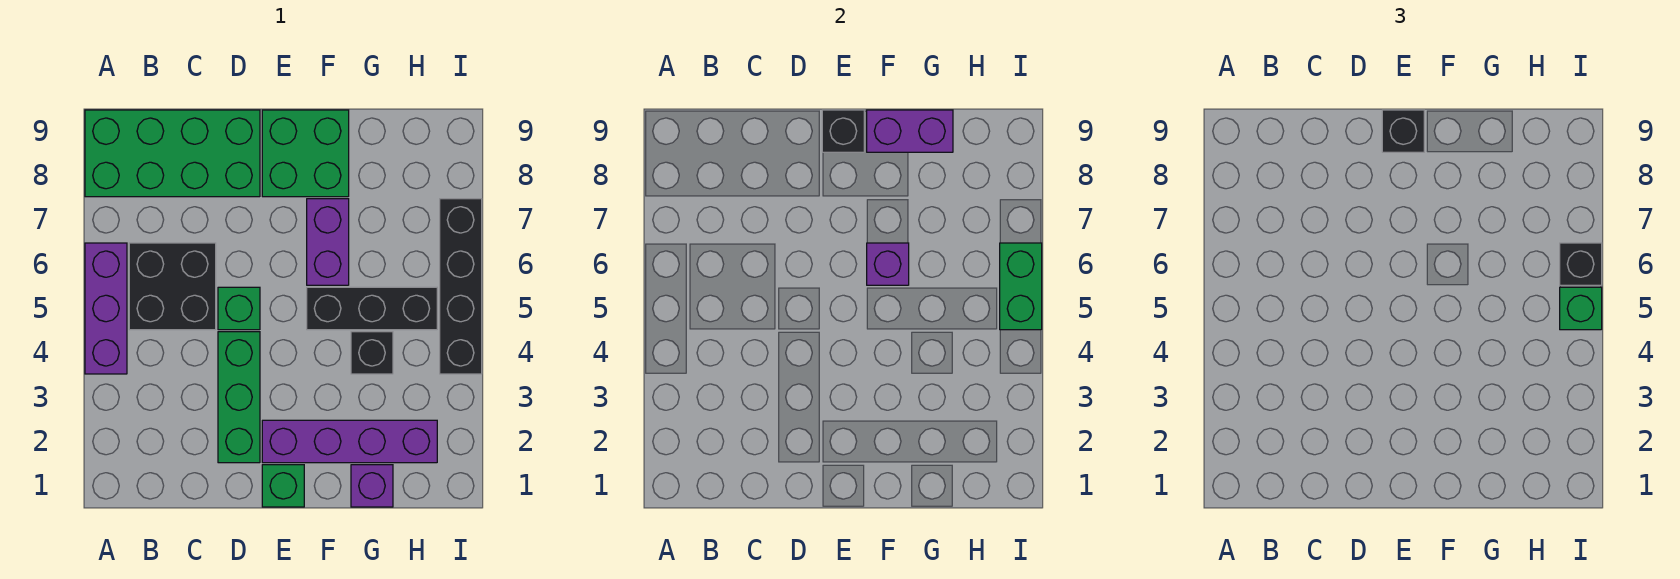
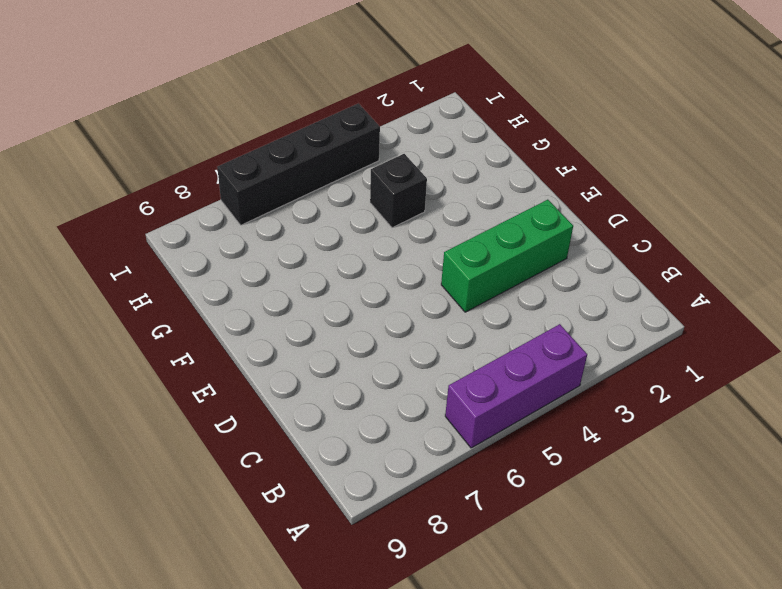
none -> green 2x4 brick [85,110,260,197]
none -> black 2x2 brick [129,243,216,330]
none -> green 1x1 brick [218,287,260,330]

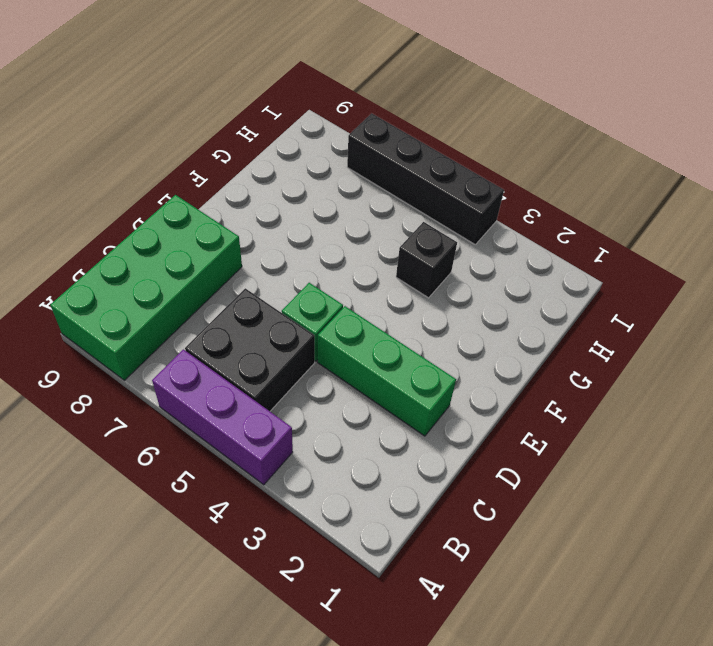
none -> green 1x1 brick [262,465,304,507]
none -> purple 1x4 brick [262,420,437,463]
none -> green 2x2 brick [262,110,349,197]

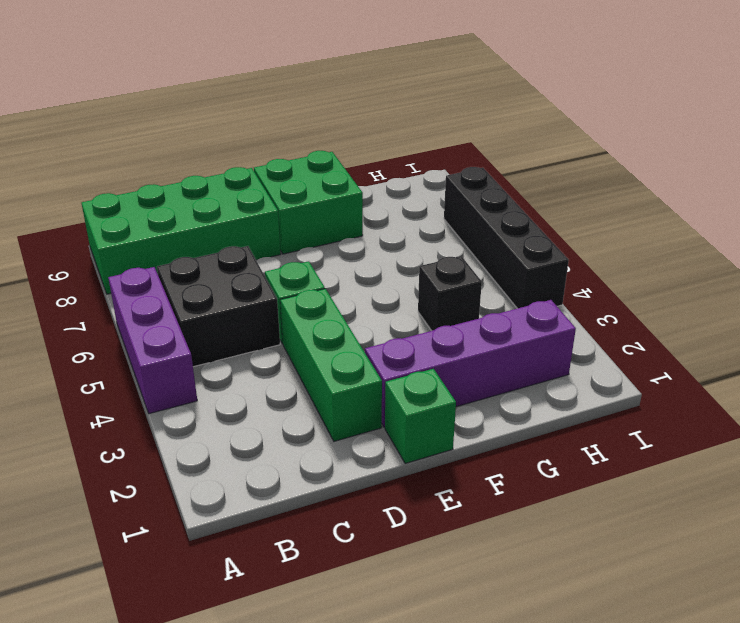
none -> black 1x3 brick [307,287,437,330]
none -> purple 1x2 brick [307,199,349,285]
none -> purple 1x1 brick [351,465,393,507]

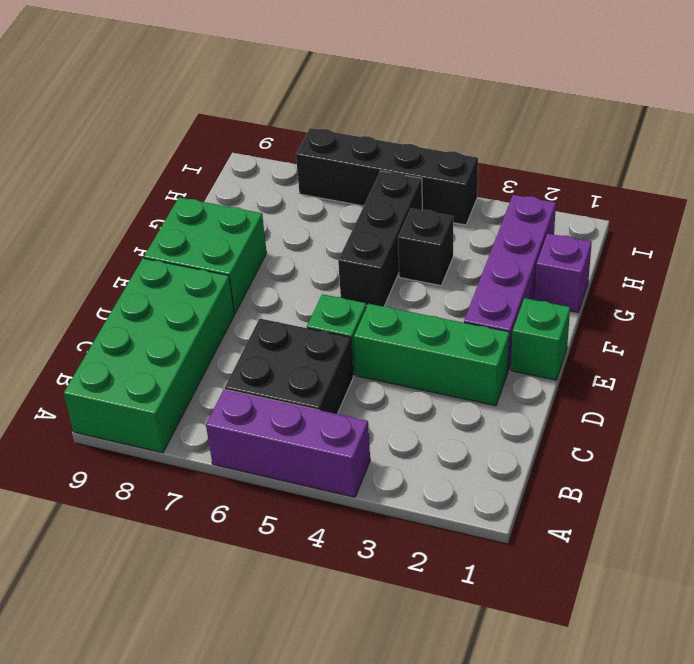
none -> purple 1x2 brick [307,199,349,285]
none -> black 1x1 brick [822,110,864,152]
none -> purple 1x1 brick [867,243,909,285]

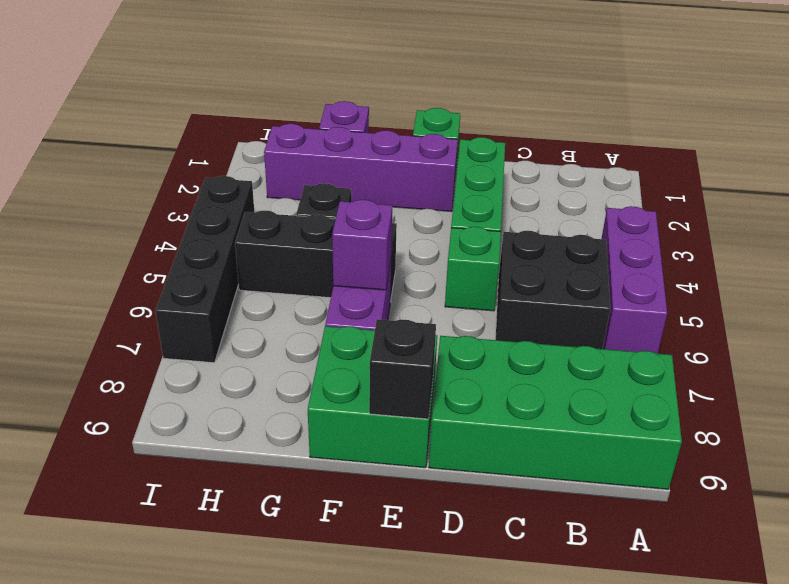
none -> purple 1x2 brick [867,110,953,152]
none -> green 1x2 brick [1000,243,1042,330]
none -> black 1x1 brick [1382,110,1424,152]

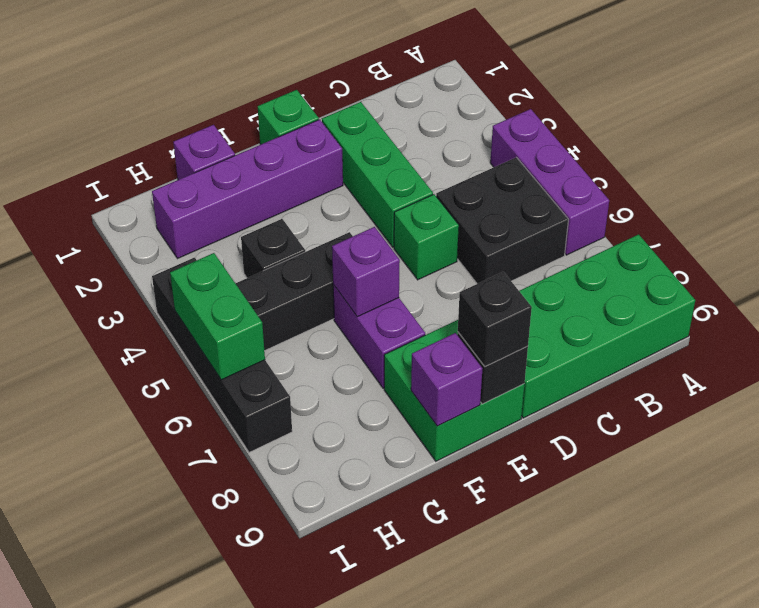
purple 1x1 brick [411,333,482,426] -> purple 1x2 brick [867,110,953,152]
none -> green 1x1 brick [1560,287,1602,330]
none -> black 1x1 brick [1560,243,1602,285]

